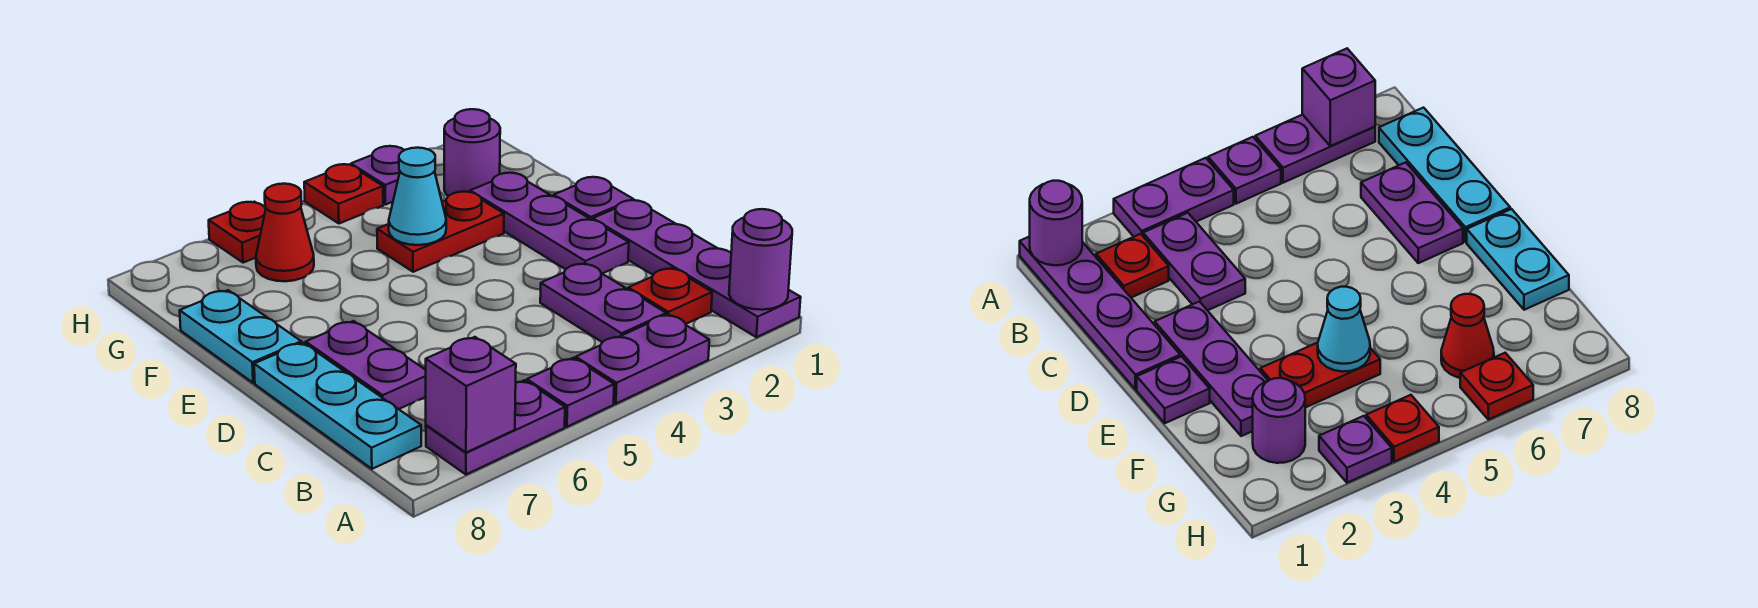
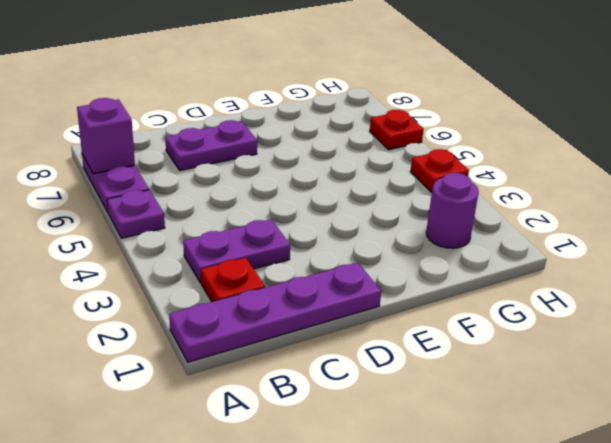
none -> purple 1x2 plate [576,314,709,404]
none -> cyan 1x3 plate [254,343,421,469]
none -> purple 1x3 plate [470,173,629,273]

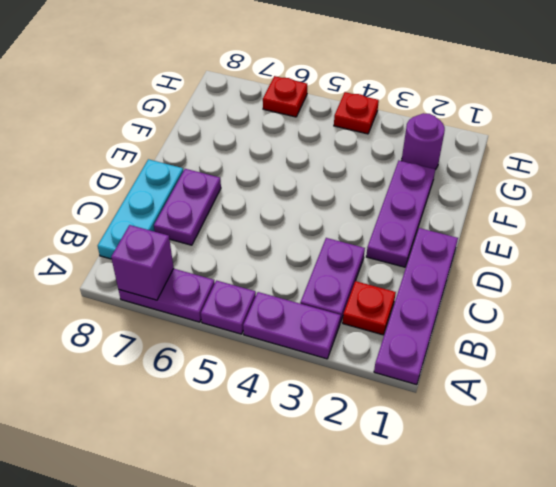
none -> purple 1x1 plate [553,177,633,220]
none -> cyan 1x2 plate [180,290,301,383]
none -> red 1x2 plate [377,192,504,272]

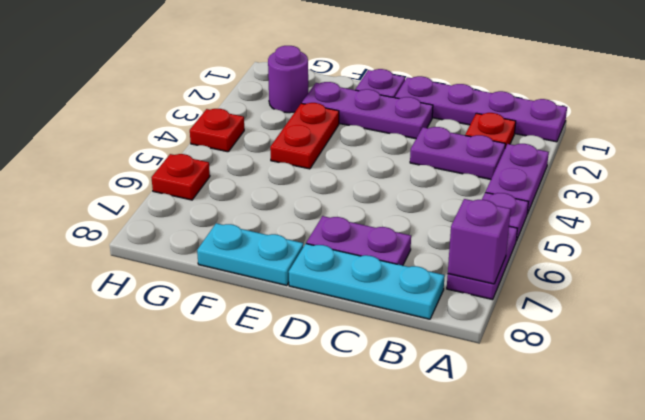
none -> red 1x1 cone [256,184,314,281]
none -> purple 1x1 plate [351,146,404,205]
none -> purple 1x1 round brick [729,209,792,310]

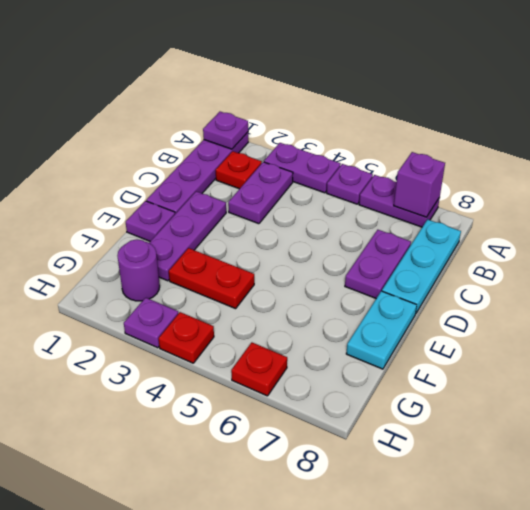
purple 1x1 plate [203,112,248,149] -> purple 1x1 round brick [729,209,792,310]
none -> red 1x1 cone [256,184,314,281]
none -> cyan 1x1 cone [389,148,446,245]

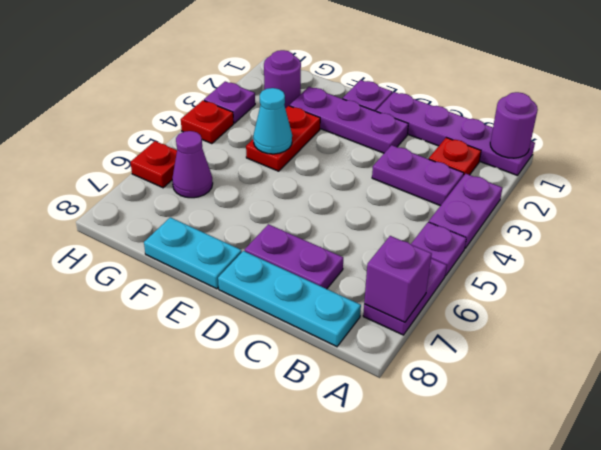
purple 1x1 cone [172,131,213,198] -> red 1x1 cone [256,184,314,281]

